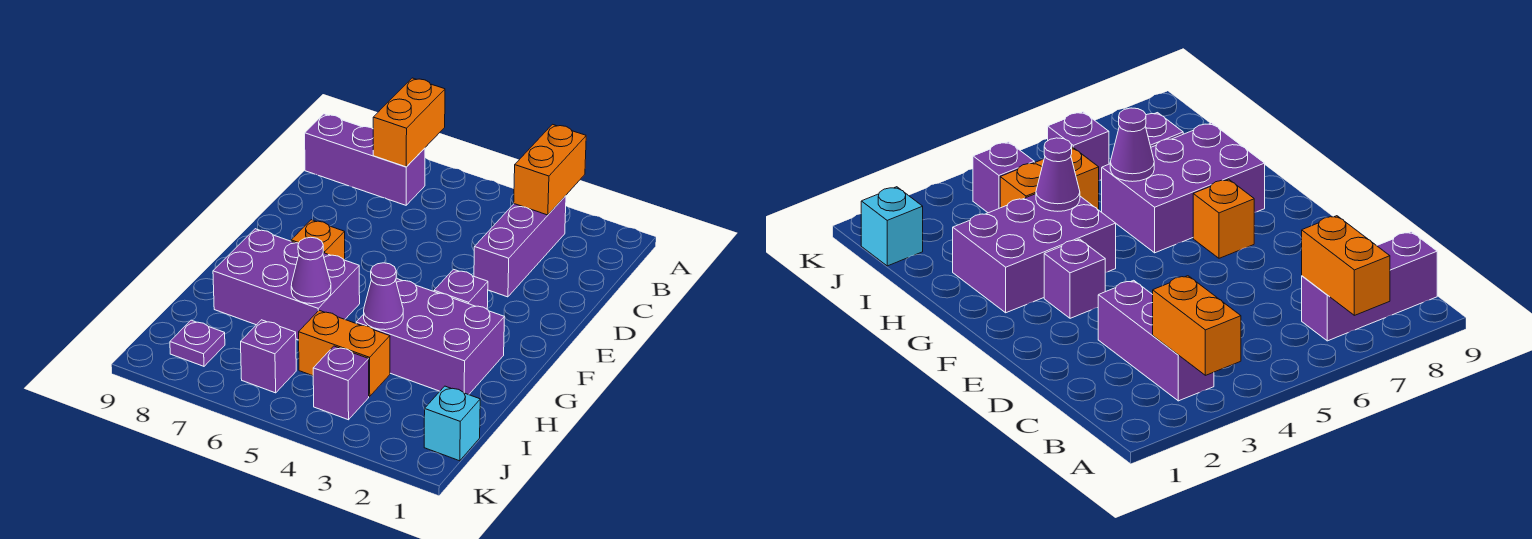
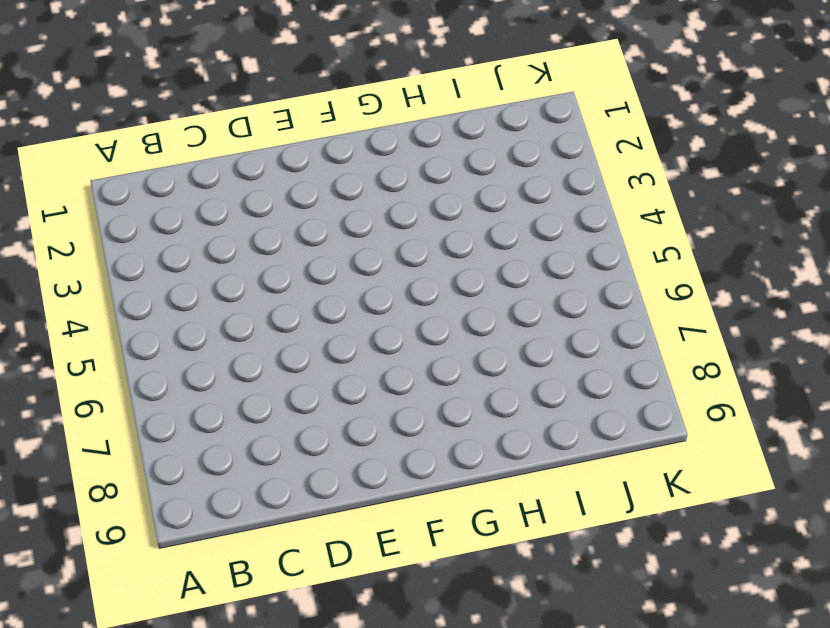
none -> purple 1x3 brick [474,196,566,297]
none -> purple 1x3 brick [305,114,425,205]
none -> purple 1x1 brick [434,269,488,309]

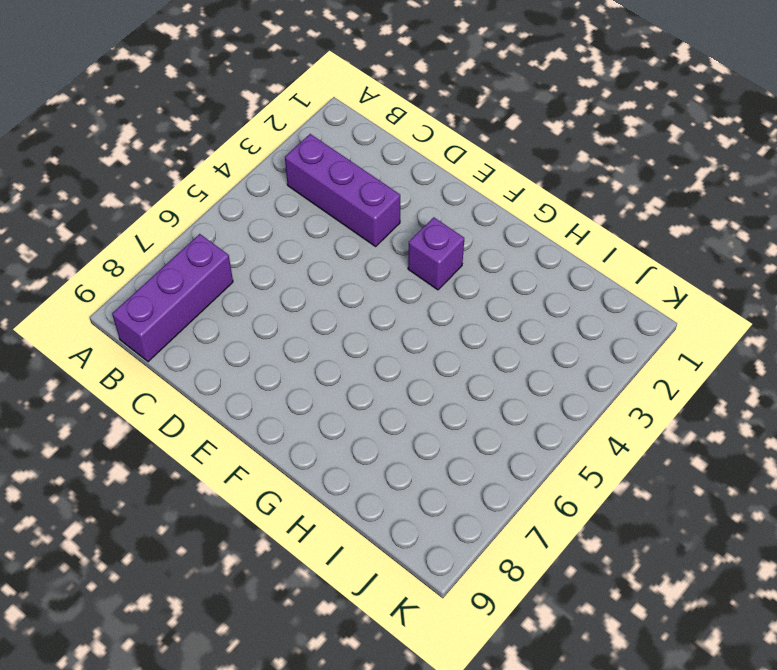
none -> orange 1x1 brick [291,220,345,260]
none -> purple 2x3 brick [356,279,504,395]
none -> purple 2x3 brick [213,229,360,340]

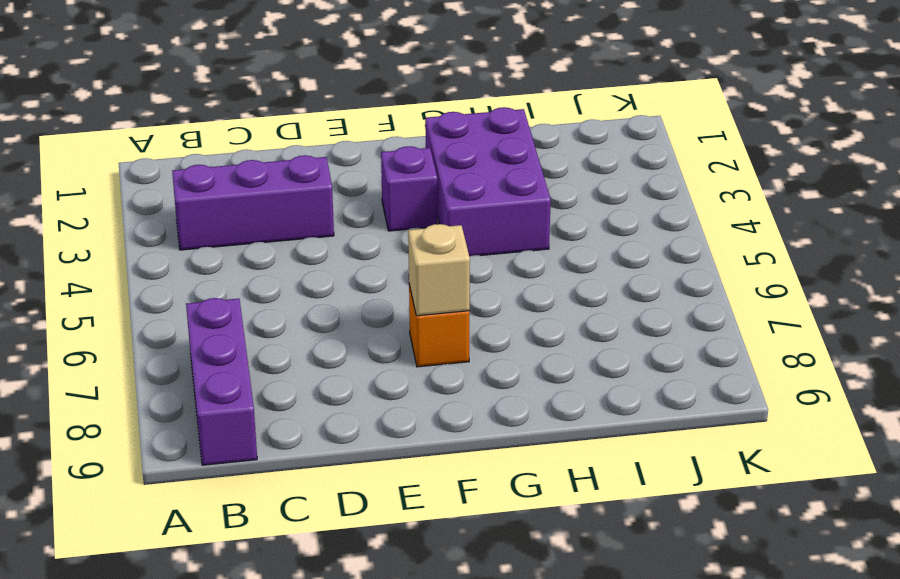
tan 1x1 brick [408,224,470,316] -> none
none -> purple 2x3 brick [213,229,360,340]
none -> orange 1x2 brick [299,310,390,396]
none -> cyan 1x1 brick [424,386,480,461]

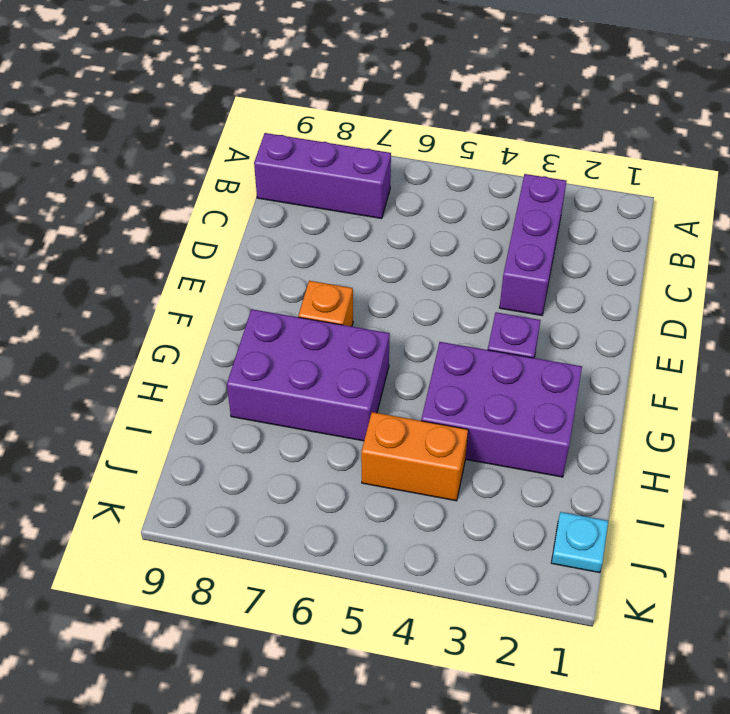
cyan 1x1 plate [551,512,608,573] -> cyan 1x1 brick [424,386,480,461]
none -> purple 1x1 brick [313,346,369,420]
none -> purple 1x1 brick [241,320,296,393]
none -> purple 1x1 plate [170,320,225,366]

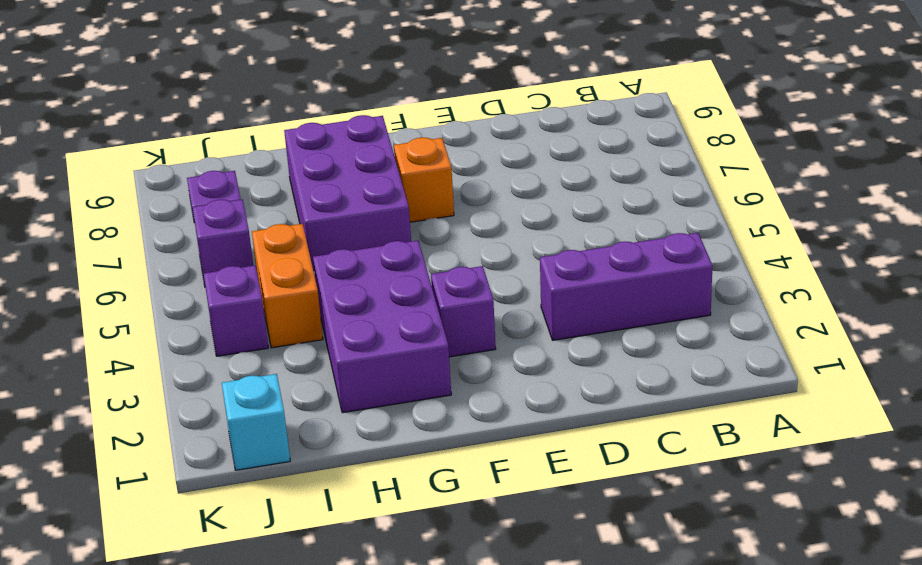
none -> purple 1x3 brick [305,114,425,205]
none -> orange 1x2 brick [514,124,586,215]
none -> orange 1x2 brick [373,78,445,167]

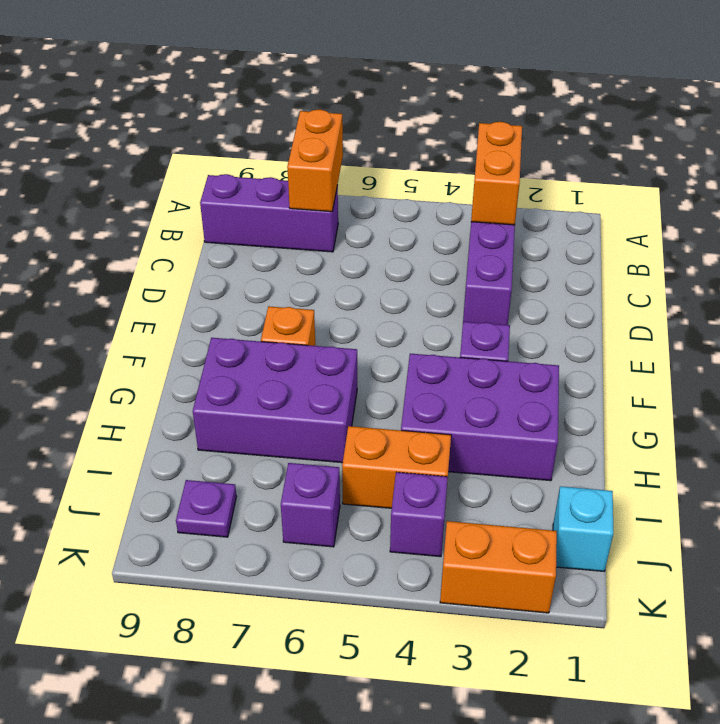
orange 1x2 brick [440,521,557,613] -> none
none -> purple 1x1 cone [364,263,403,330]
none -> purple 1x1 cone [291,237,331,304]

